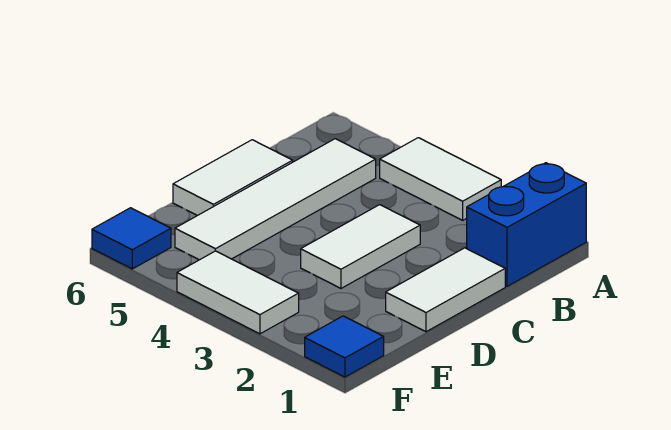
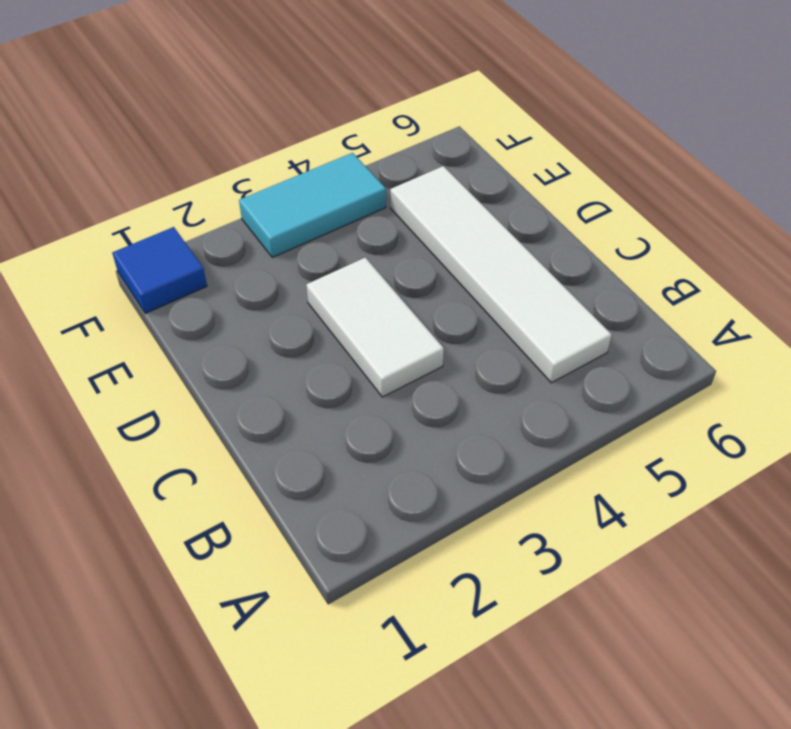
cyan 1x2 tile [239,153,386,257] -> white 1x2 tile [177,251,299,334]
none -> blue 1x2 brick [467,163,586,286]
none -> white 1x2 tile [380,138,501,220]

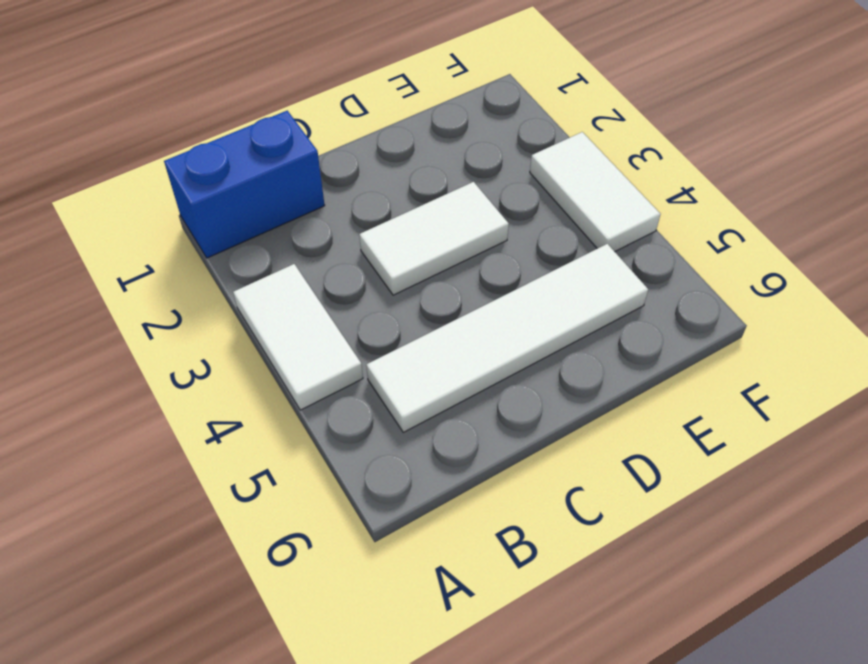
none -> white 1x2 tile [386,248,505,332]
none -> white 1x2 tile [173,140,293,216]

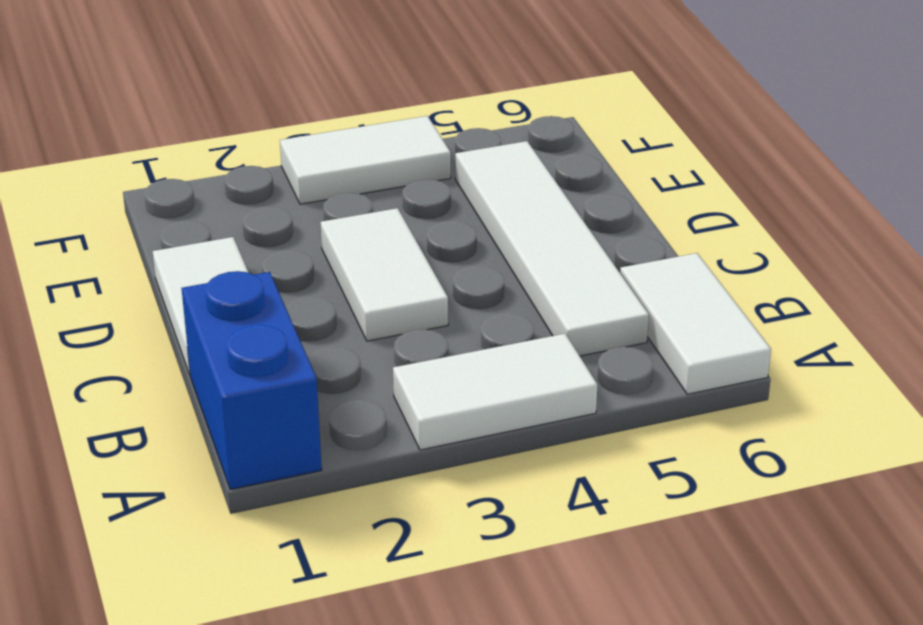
white 1x2 tile [620,253,771,394] -> white 1x2 tile moved to [173,140,293,216]
none -> blue 1x1 tile [305,316,384,377]
none -> blue 1x1 tile [92,208,171,269]

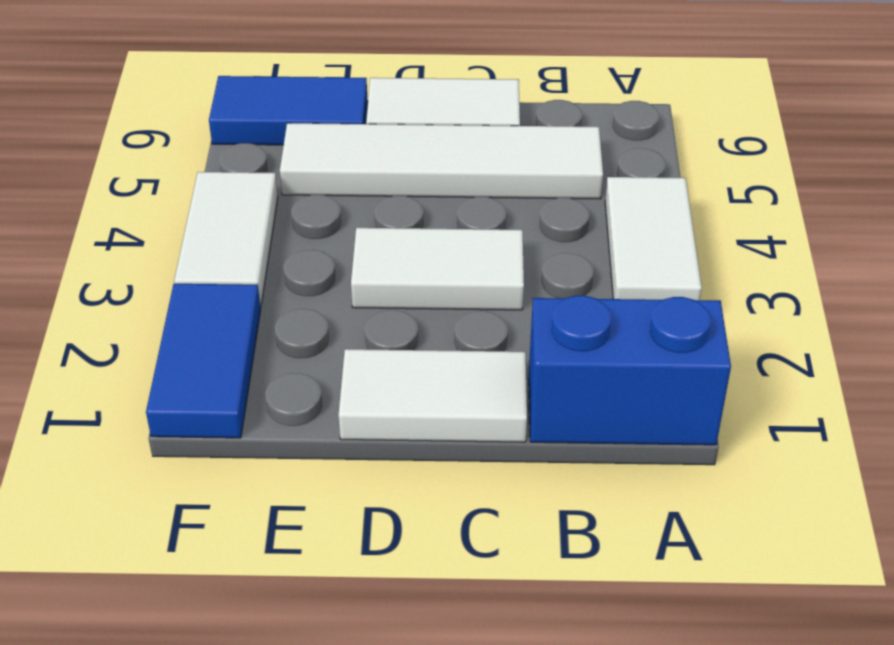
blue 1x2 tile [209,76,368,145] -> blue 1x1 tile [92,208,171,269]
blue 1x2 tile [146,284,261,438] -> blue 1x1 tile [305,316,384,377]

